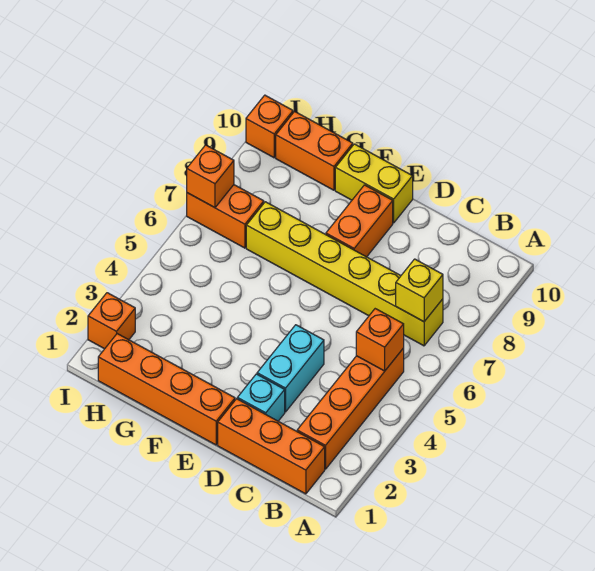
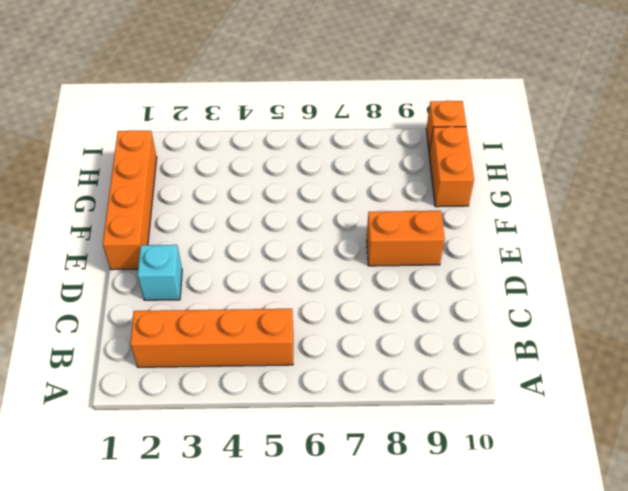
none -> orange 1x3 brick [218,399,325,494]
none -> yellow 1x6 brick [246,202,443,346]
none -> cyan 1x2 brick [257,325,324,412]

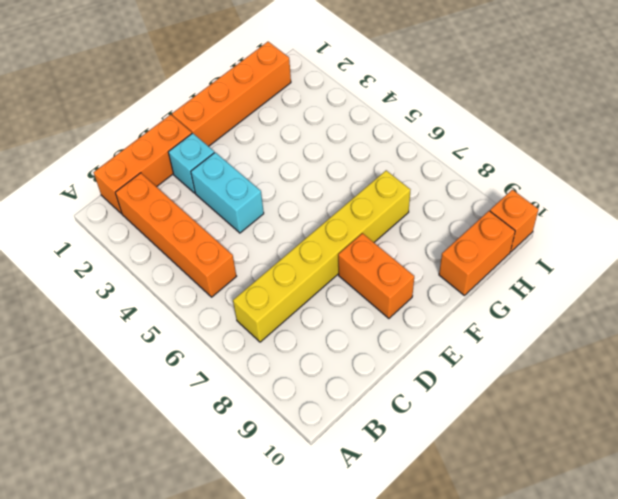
none -> yellow 1x2 brick [335,144,413,223]
none -> orange 1x2 brick [187,185,264,248]
none -> orange 1x1 brick [88,293,135,349]

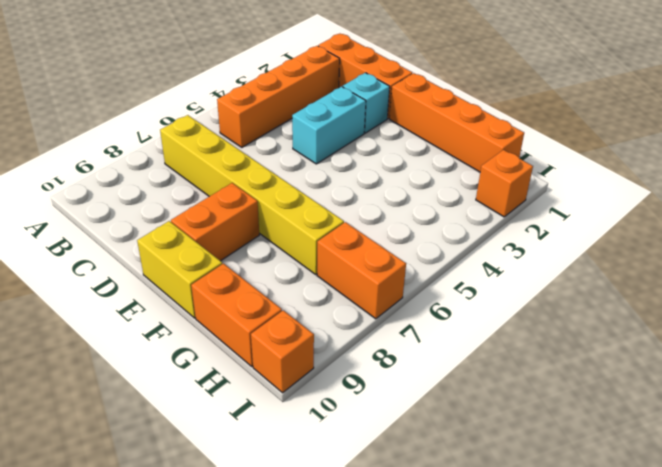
none -> orange 1x1 brick [356,309,404,371]
none -> yellow 1x1 brick [396,259,443,322]
none -> orange 1x1 brick [187,145,234,208]

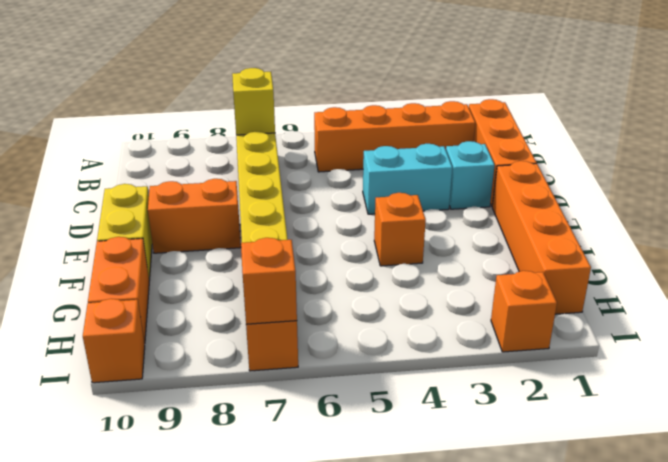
orange 1x1 brick [374,193,426,266] -> orange 1x1 brick moved to [356,309,404,371]

